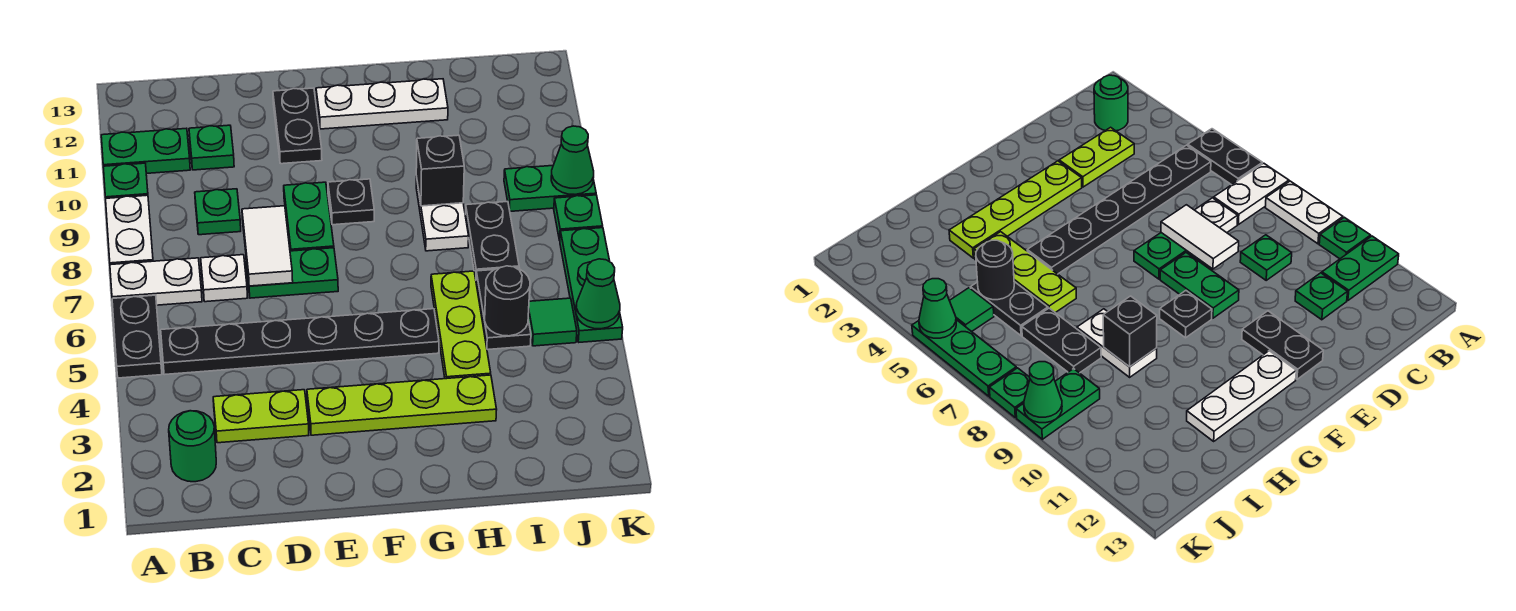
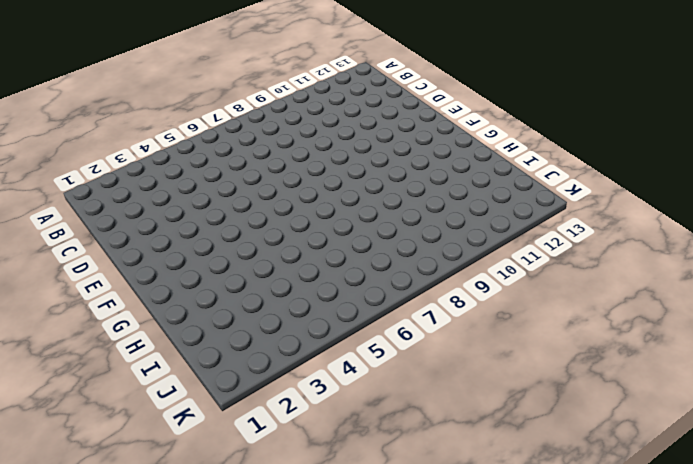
none -> black 1x2 plate [112,295,162,378]
none -> white 1x2 plate [110,258,202,305]
none -> white 1x2 plate [106,195,153,265]
none -> green 1x1 plate [103,163,148,198]

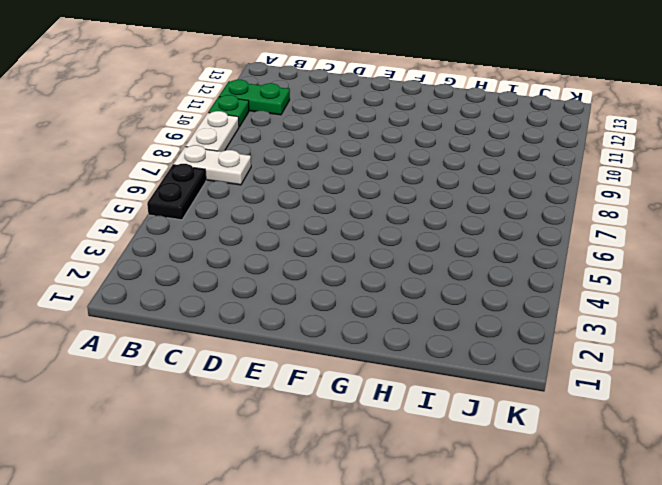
none -> green 1x1 round brick [169,411,216,482]
none -> black 1x6 plate [161,309,439,375]
none -> lime 1x2 plate [213,390,309,443]
none -> white 1x1 plate [201,255,248,302]

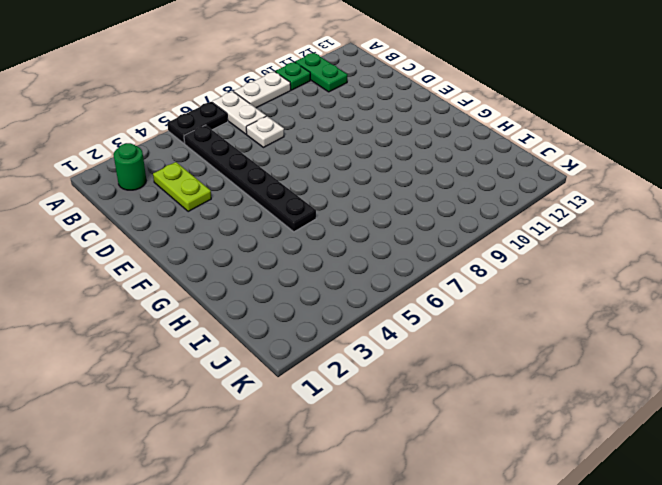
none -> green 1x1 plate [195,189,241,235]
none -> green 1x1 plate [189,125,234,170]
none -> green 1x2 plate [246,248,338,298]
none -> lime 1x4 plate [307,375,497,435]

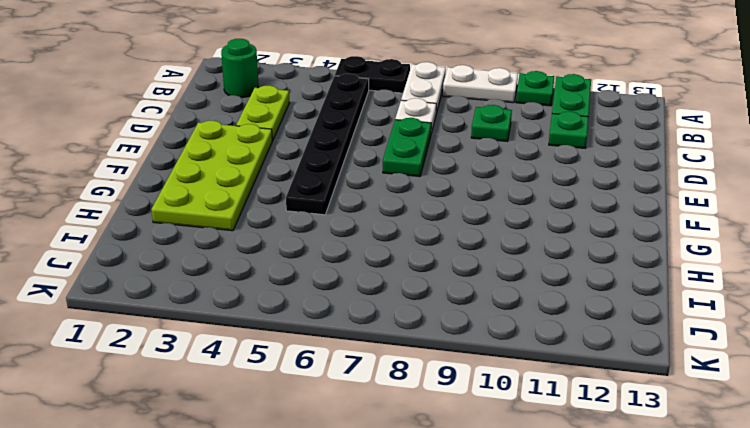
lime 2x4 plate [151,121,272,231] -> lime 1x4 plate [307,375,497,435]
none -> green 1x2 plate [284,182,334,251]
none -> black 1x2 plate [273,88,322,164]
none -> black 1x1 plate [328,179,374,225]
none -> white 1x3 plate [316,79,448,129]

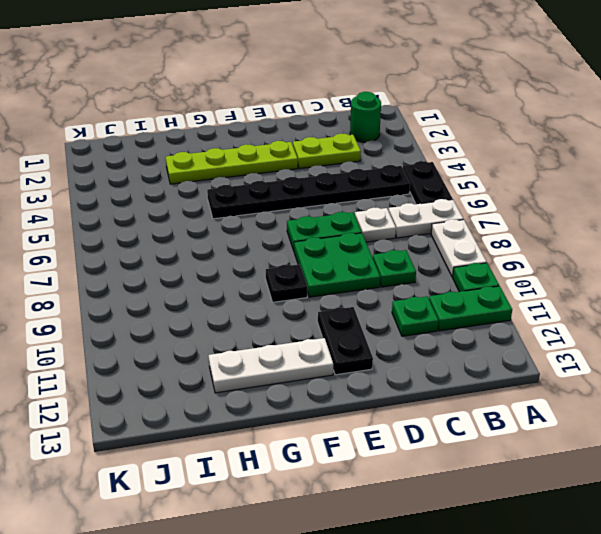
green 2x2 plate [294,233,380,297] -> green 1x2 plate [284,182,334,251]
none -> lime 1x3 plate [431,271,491,379]
none -> white 1x2 plate [416,177,469,251]
none -> black 1x2 plate [476,268,531,350]
none -> black 1x2 plate [465,202,519,279]

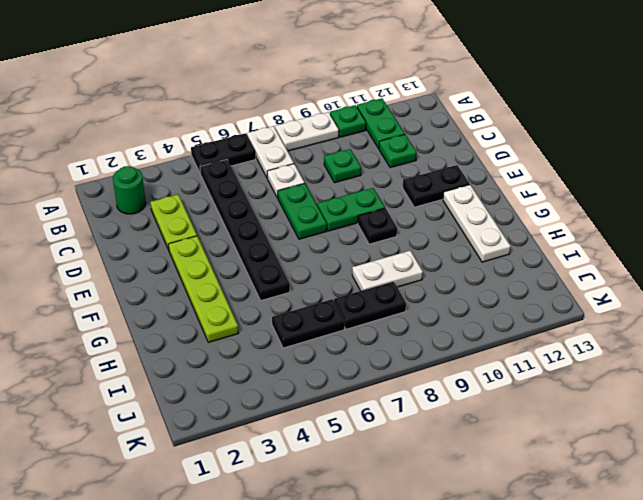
none -> lime 1x3 plate [431,271,491,379]
none -> green 1x1 tile [528,298,577,346]
none -> green 1x2 plate [504,166,596,211]
none -> green 1x3 plate [560,228,623,342]

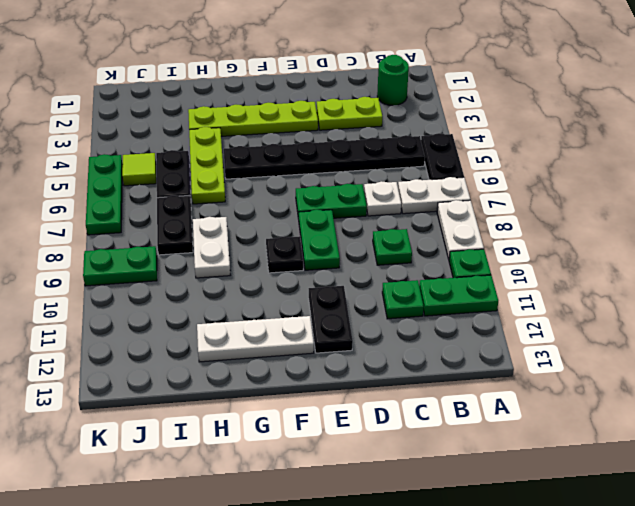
lime 1x1 tile [122,153,156,186] -> green 1x1 tile [528,298,577,346]
none -> green 1x1 plate [554,195,603,240]
none -> white 1x2 tile [242,206,293,286]
none -> black 1x1 brick [416,135,464,206]
none -> black 1x1 round brick [485,266,530,336]

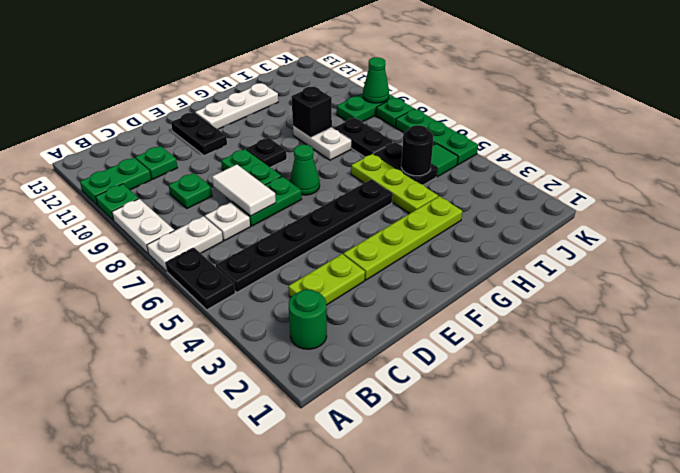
green 1x1 cone [290,145,320,195] -> green 1x1 cone moved to [576,259,620,329]

